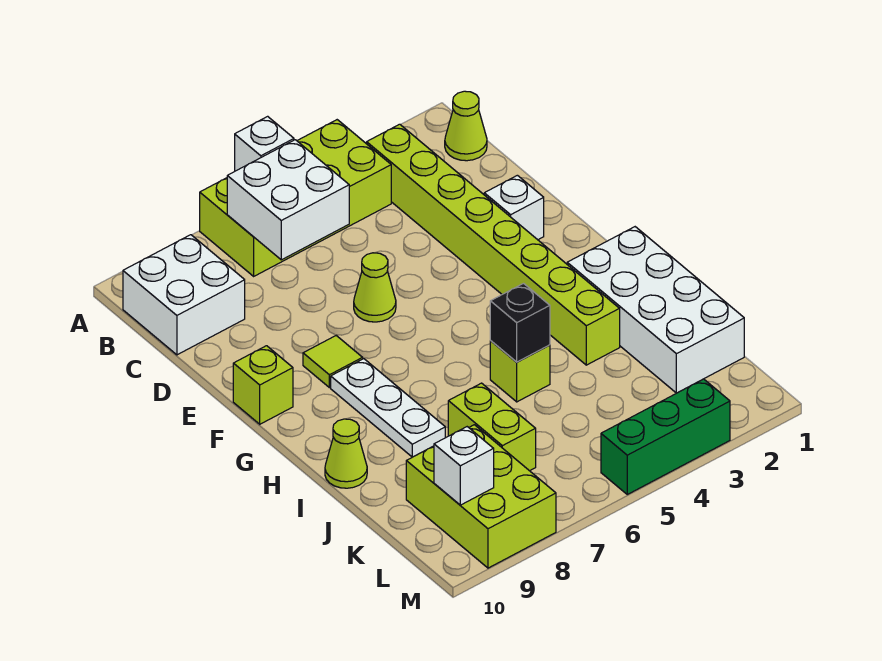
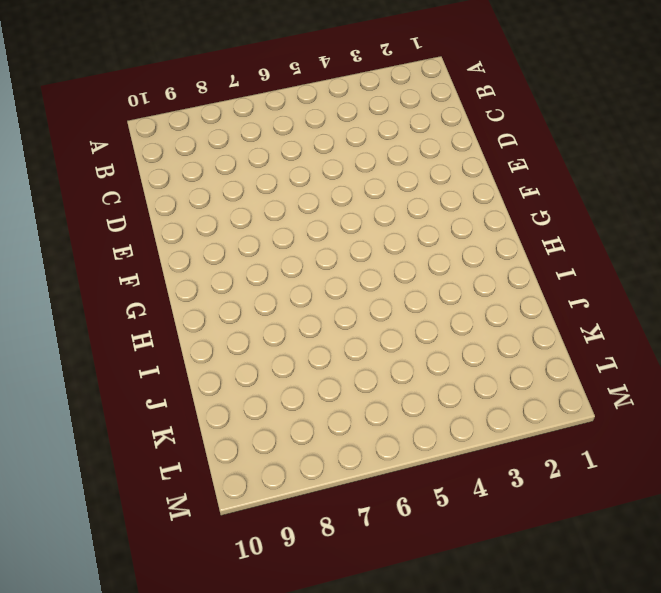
none -> lime 2x4 brick [200,120,391,276]
none -> lime 1x1 cone [445,91,487,161]
none -> lime 1x8 brick [367,124,620,365]

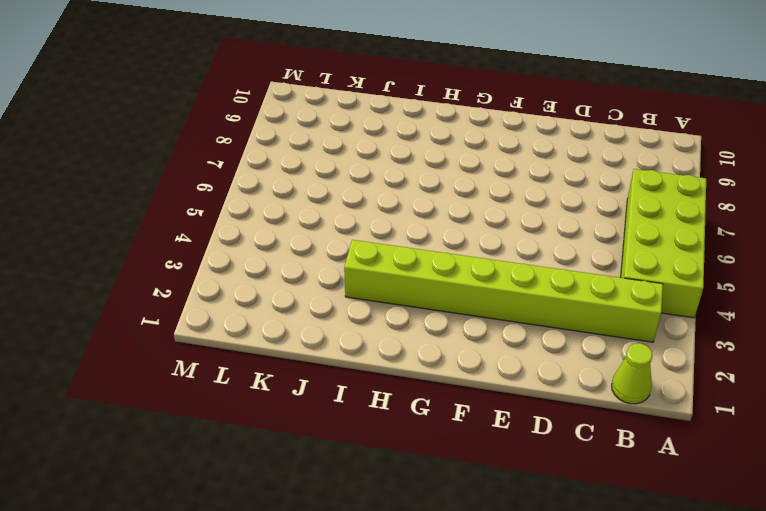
none -> white 2x2 brick [123,235,245,355]
none -> white 1x1 brick [484,175,544,240]
none -> lime 1x1 cone [354,253,396,322]

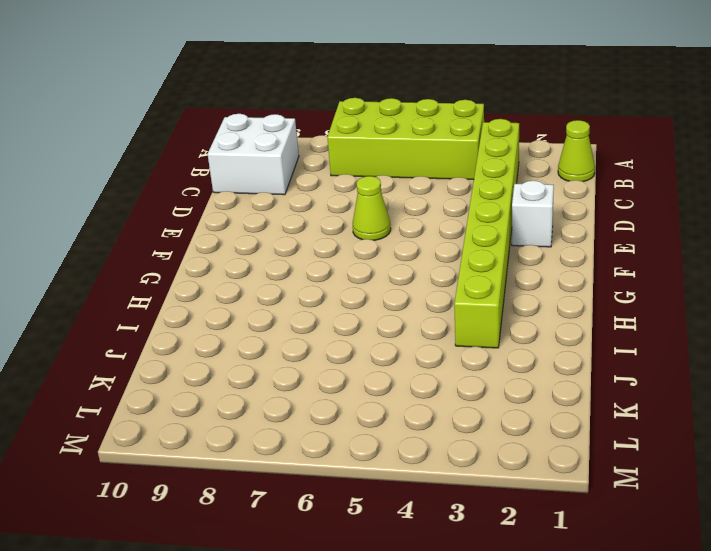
none -> lime 1x1 tile [303,336,363,388]
none -> lime 1x1 brick [233,346,293,424]
none -> white 1x3 plate [331,359,445,457]

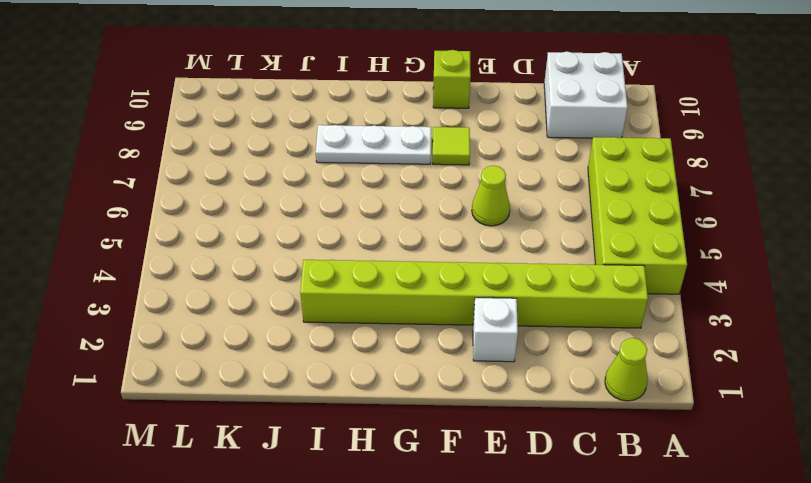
none -> white 2x4 brick [567,227,744,393]
none -> lime 1x1 brick [490,341,550,402]
none -> lime 1x1 cone [325,419,367,488]

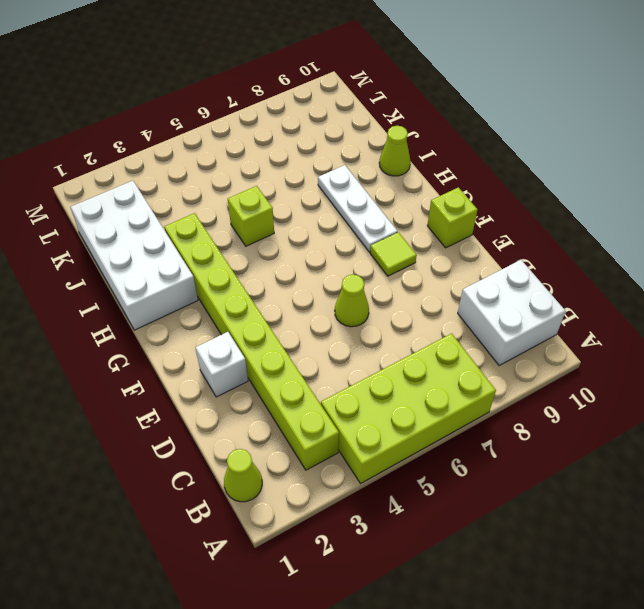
none -> lime 1x2 brick [448,383,536,471]
none -> lime 2x3 brick [406,425,556,568]
none -> green 1x3 brick [601,379,730,494]

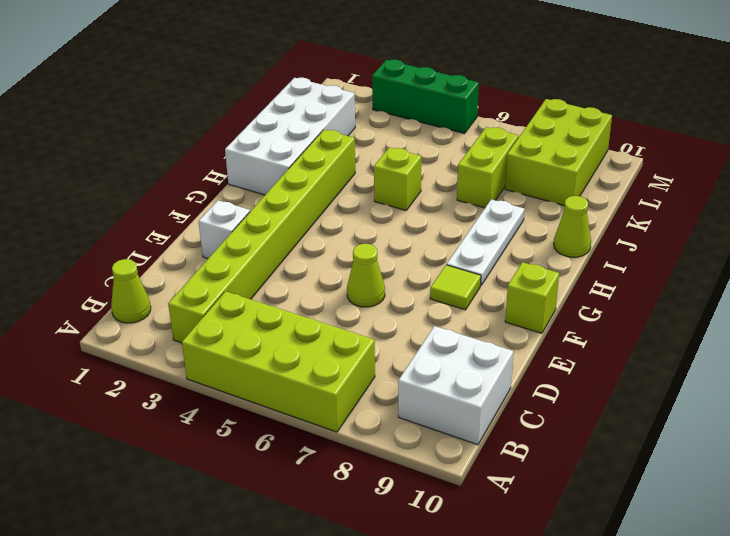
none -> white 1x1 brick [235,116,294,171]
none -> white 2x2 brick [227,140,349,260]
none -> black 1x1 brick [490,284,550,362]

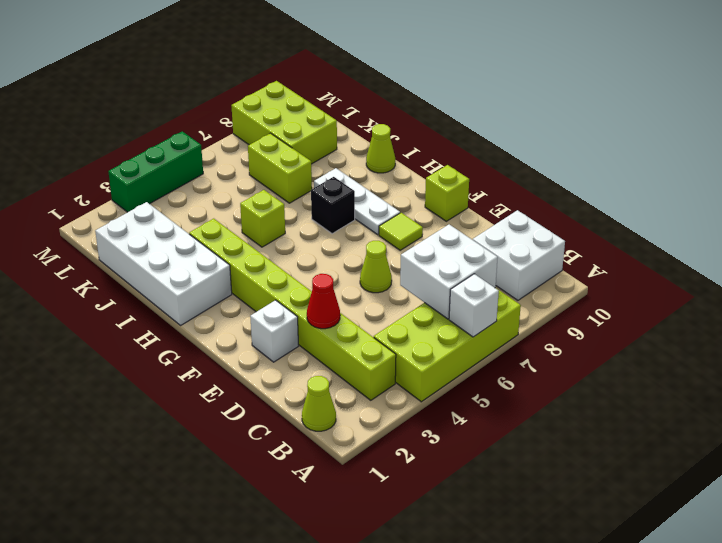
red 1x1 cone [307,274,340,329] -> none
black 1x1 brick [311,177,355,234] -> black 1x1 brick moved to [490,284,550,362]
none -> white 1x1 brick [434,427,494,505]

